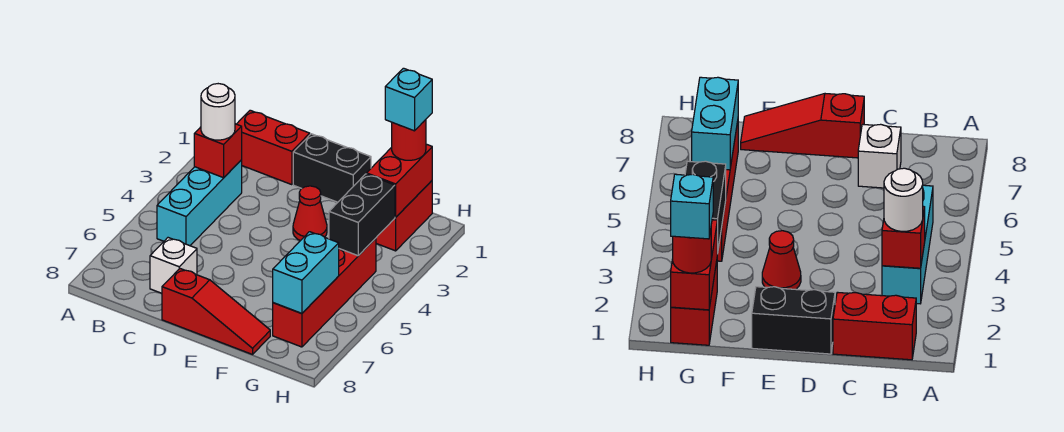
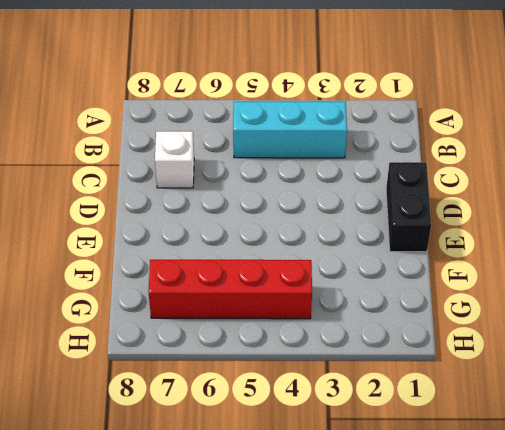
none -> red 1x2 brick [237,110,310,185]
none -> red 1x3 slope [162,269,270,354]
none -> red 1x1 cone [293,186,327,241]

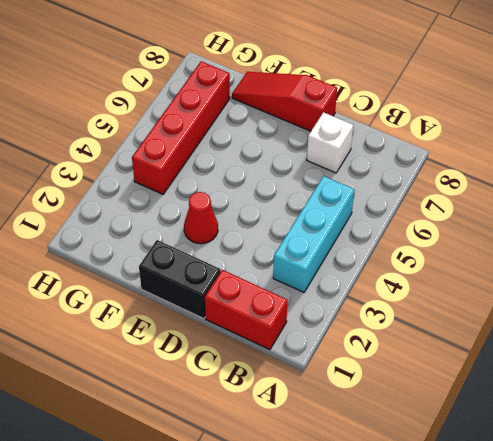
none -> red 1x2 brick [376,181,432,251]
none -> red 1x1 brick [194,124,242,178]
none -> red 1x2 brick [367,144,432,217]

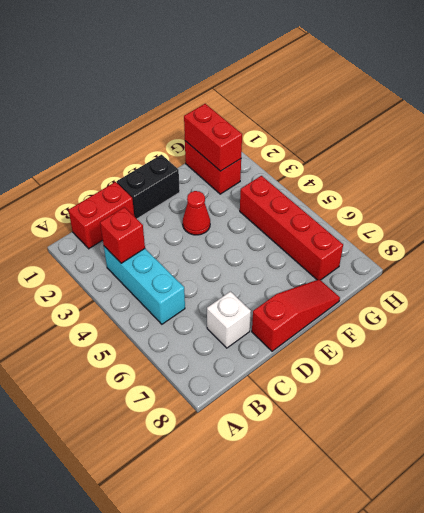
none -> black 1x2 brick [329,174,395,256]
none -> cyan 1x2 brick [273,232,339,313]
none -> white 1x1 round brick [201,84,235,140]

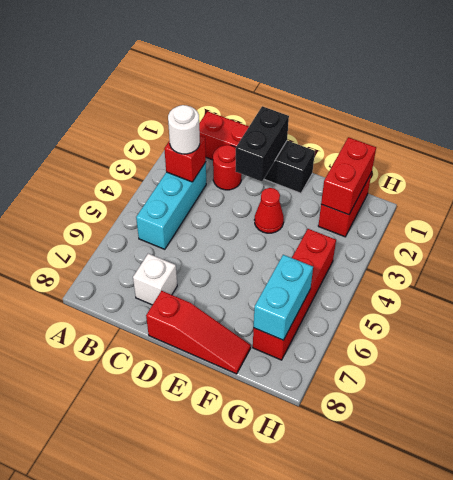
red 1x1 round brick [213,145,242,190] -> red 1x1 round brick moved to [392,120,426,160]
black 1x2 brick [236,106,289,181] -> black 1x2 brick moved to [329,174,395,256]
none -> cyan 1x1 brick [385,68,432,131]

